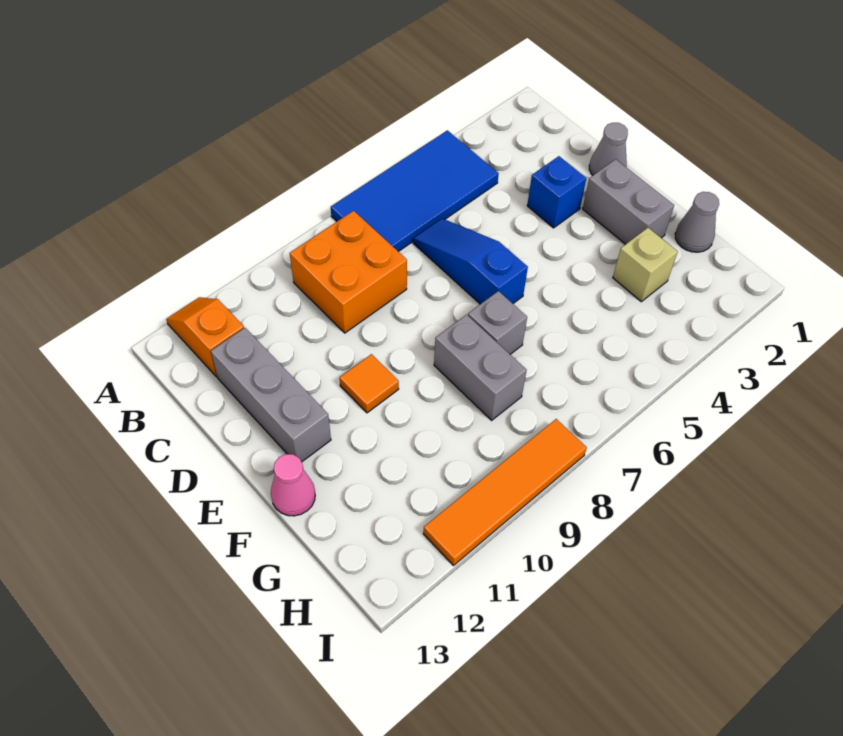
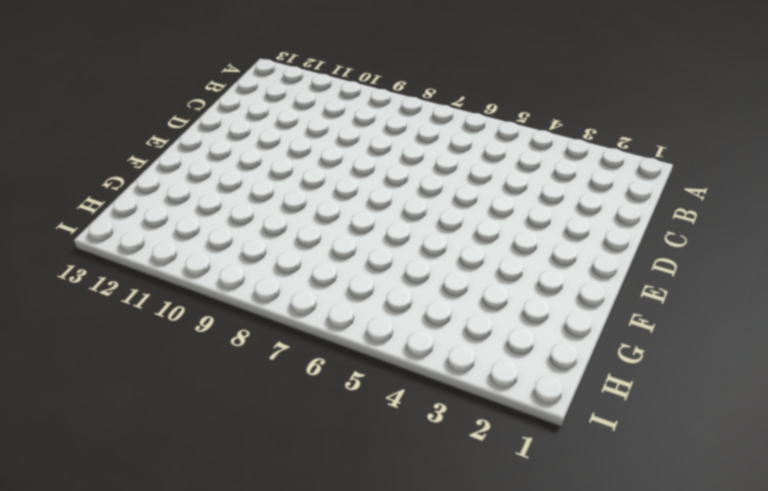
none -> blue 2x4 tile [331,130,499,252]
none -> orange 1x2 slope [166,297,244,377]
none -> orange 2x2 brick [290,211,407,333]

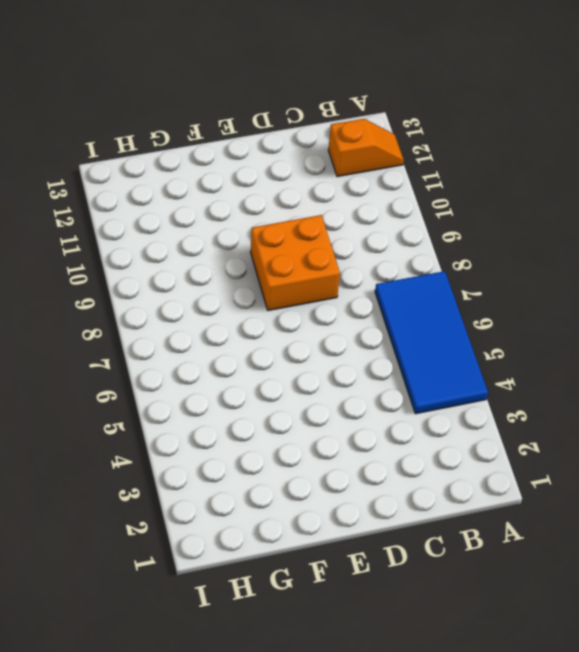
orange 2x2 brick [251,215,340,310] -> orange 2x2 brick moved to [290,211,407,333]
none -> blue 1x3 slope [413,219,528,304]
none -> grey 1x3 brick [211,328,331,462]
none -> grey 1x1 cone [589,123,628,175]

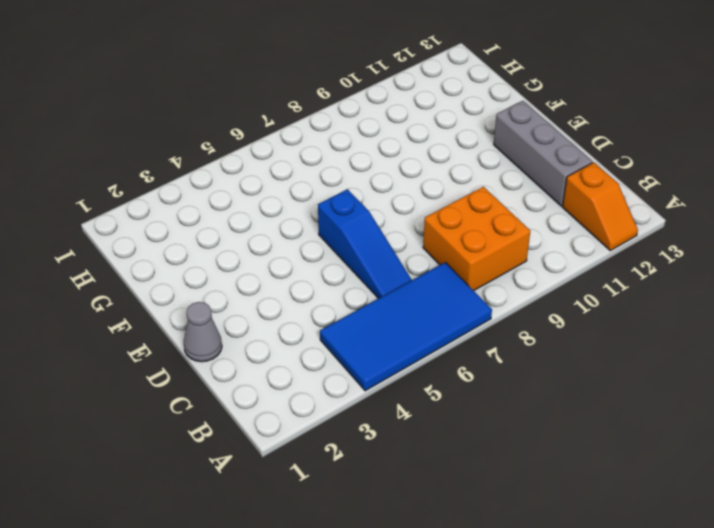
none -> blue 1x1 brick [527,156,586,228]
none -> grey 1x2 brick [583,159,674,244]
none -> orange 1x1 tile [340,354,399,413]

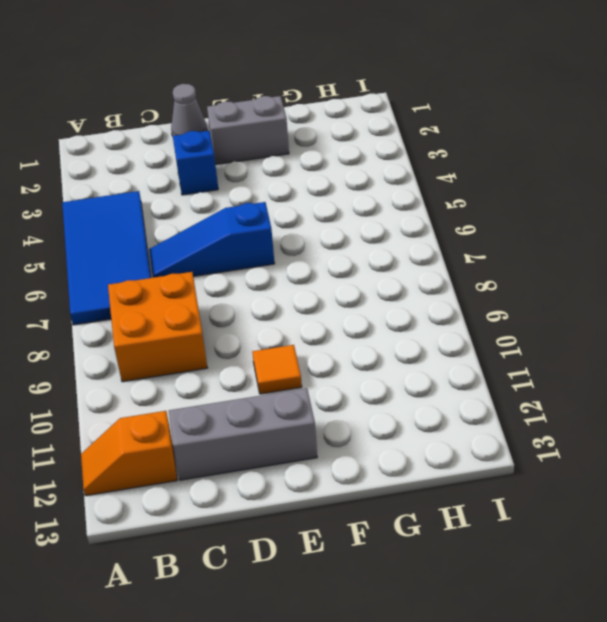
none -> grey 1x1 brick [468,291,527,354]
none -> grey 1x2 brick [434,315,527,420]
none -> pink 1x1 cone [271,454,315,516]

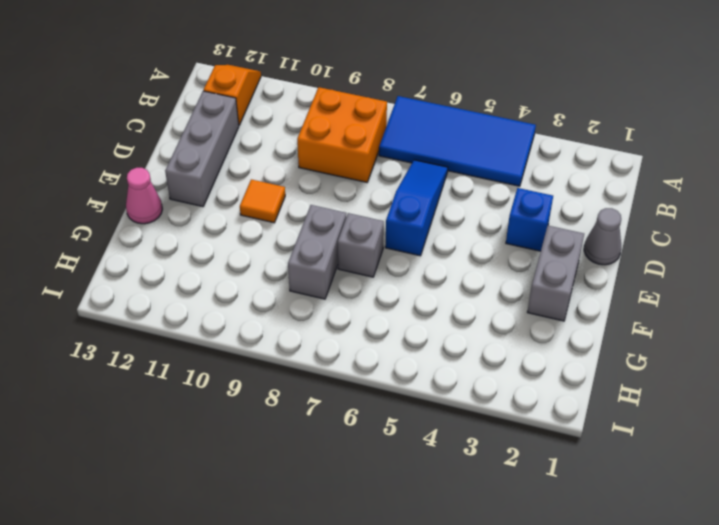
none -> grey 1x1 cone [675,192,719,252]
none -> tan 1x1 brick [613,228,678,302]
none -> orange 1x4 tile [423,419,587,566]

